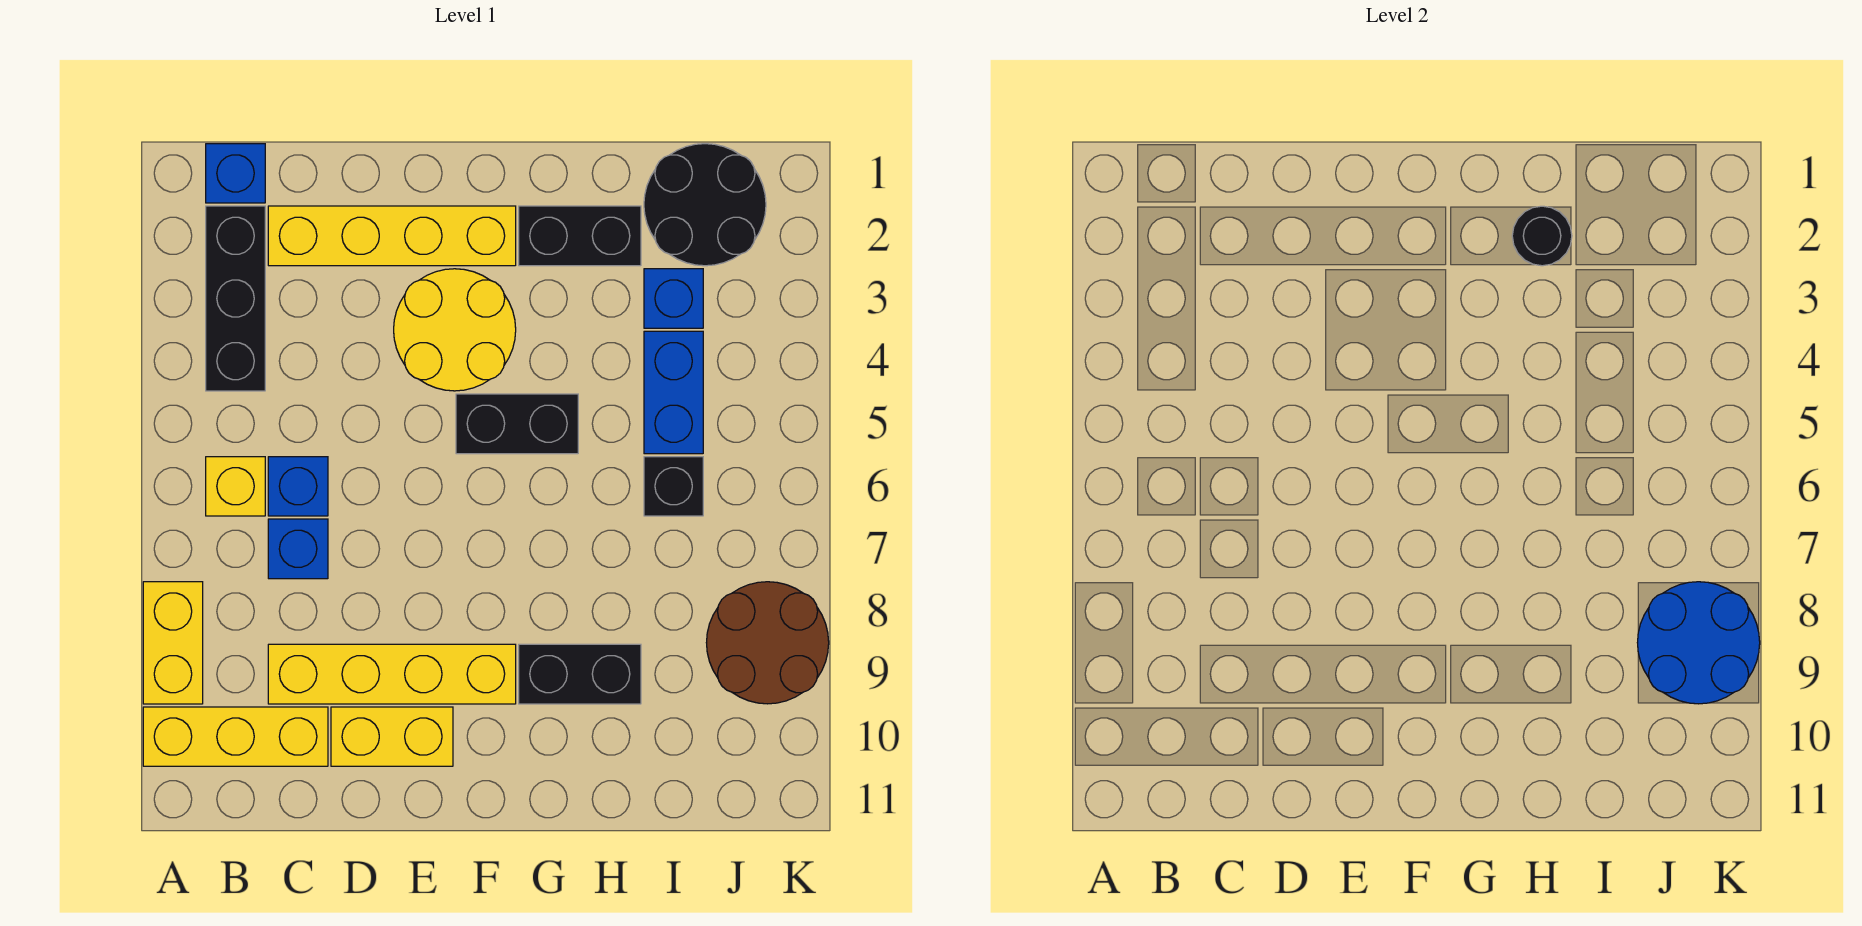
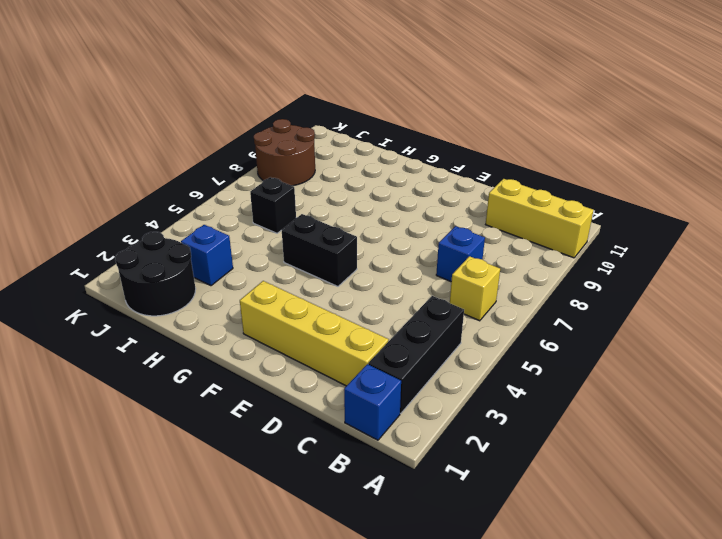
none -> yellow 1x2 brick [143,582,203,704]
none -> blue 1x1 brick [268,457,328,516]
none -> yellow 1x4 brick [268,644,516,704]

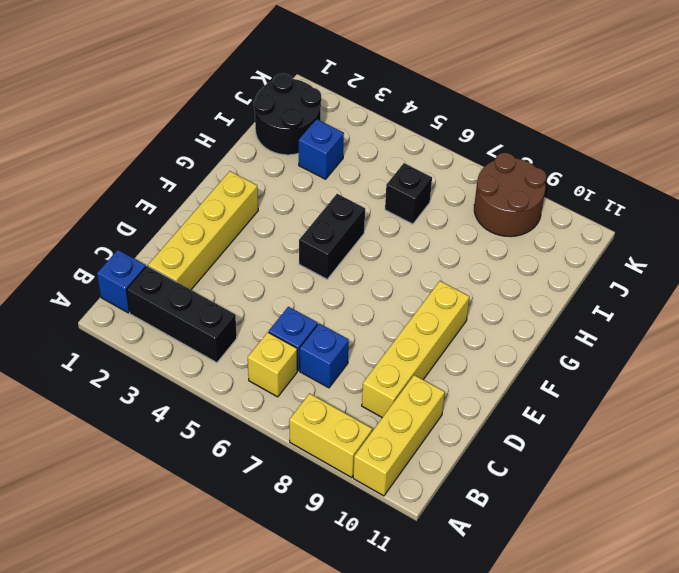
none -> yellow 1x2 brick [331,707,453,766]
none -> yellow 2x2 round brick [394,269,516,391]
none -> black 1x2 brick [519,206,641,266]

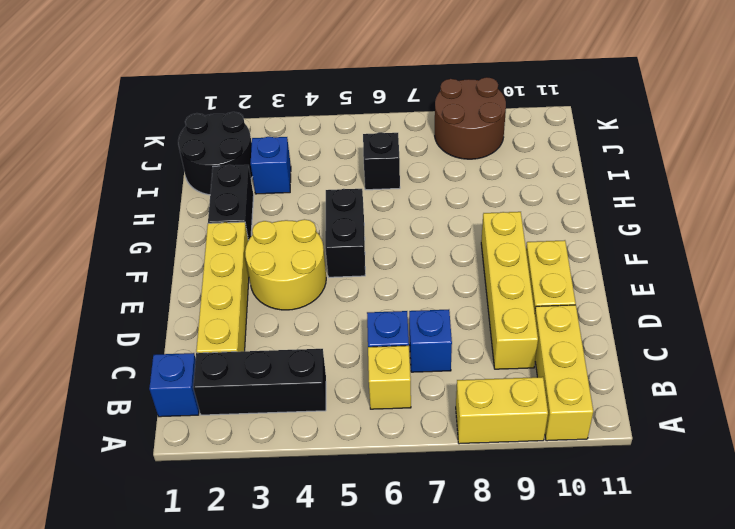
none -> black 1x2 brick [519,644,641,704]
none -> blue 1x2 brick [644,331,703,454]
none -> black 1x1 round brick [1512,206,1572,266]

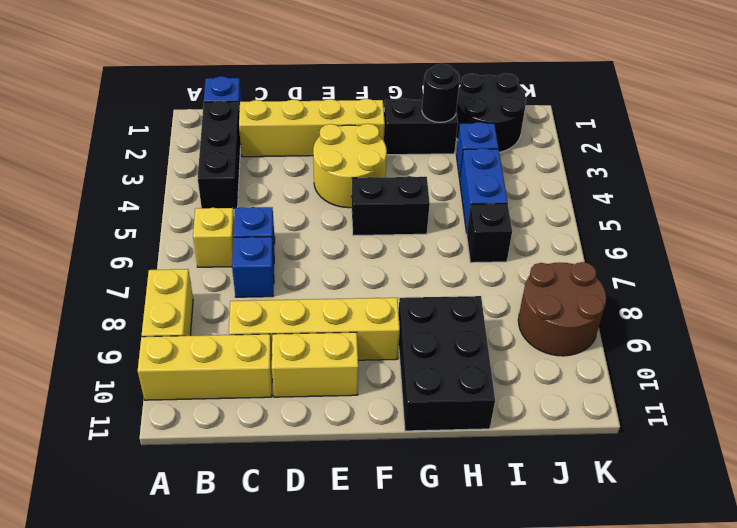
black 2x3 brick [399,296,495,431] -> black 1x2 brick [519,644,641,704]
none -> blue 2x2 round brick [1637,582,1760,704]

